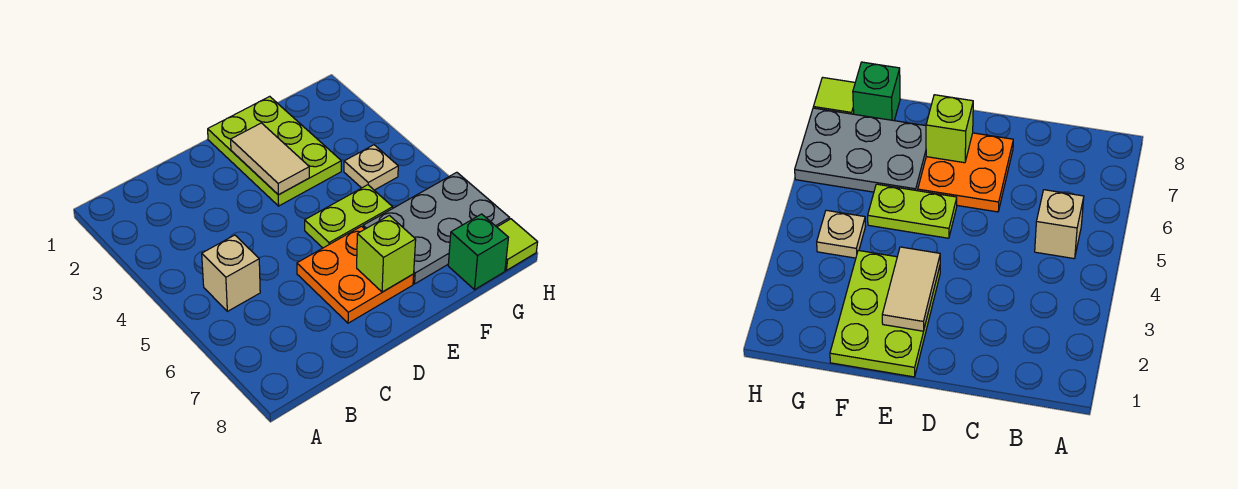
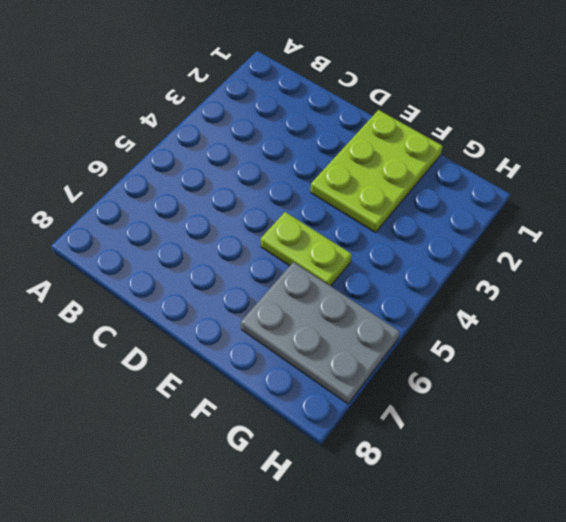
none -> tan 1x1 brick [202,235,260,311]
none -> orange 2x2 plate [297,226,414,323]

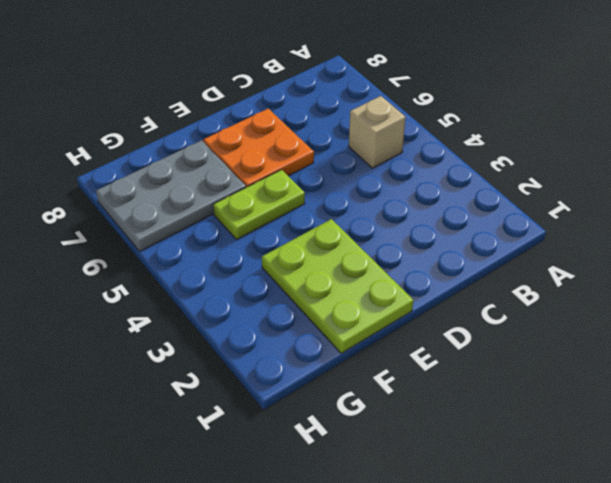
none -> tan 1x1 plate [344,145,398,190]
none -> green 1x1 brick [448,214,508,290]

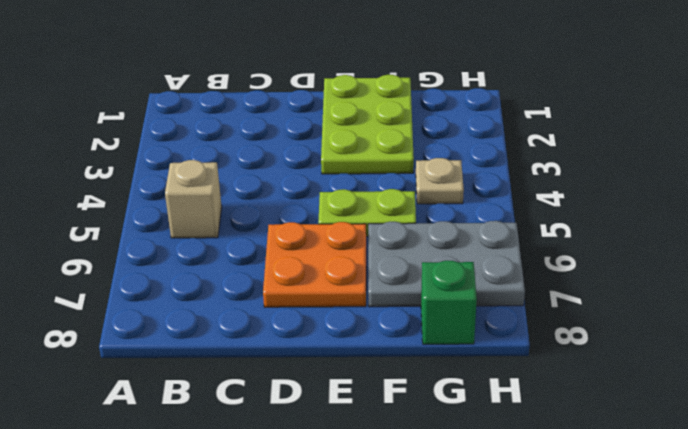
none -> lime 1x1 tile [497,219,538,270]
none -> tan 1x2 tile [231,123,309,195]

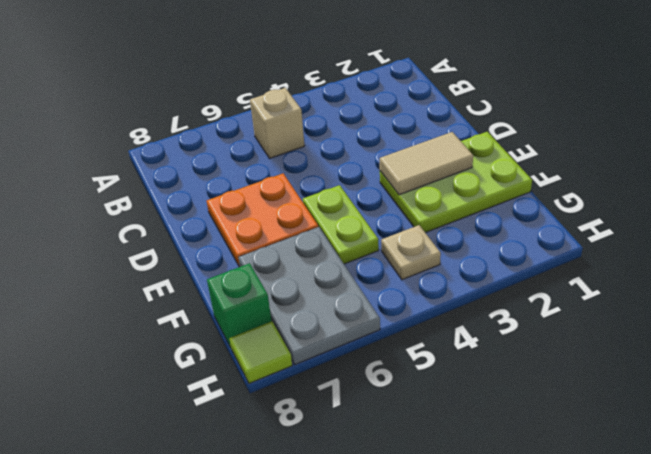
none -> lime 1x1 brick [357,216,416,292]

